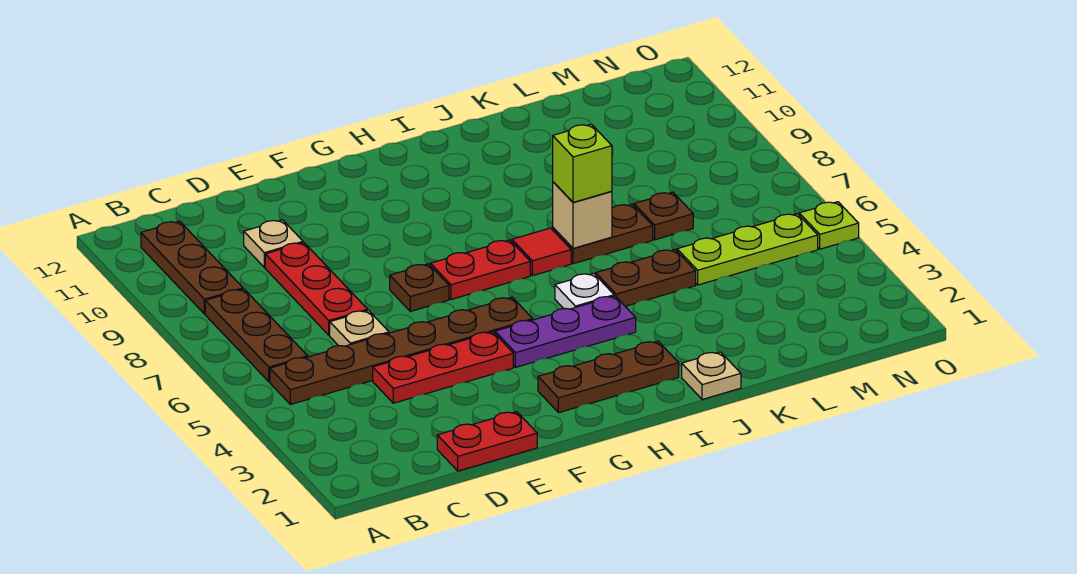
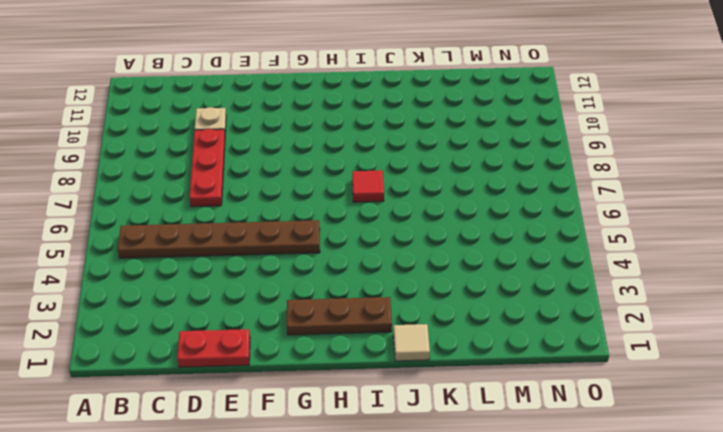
tan 1x1 tile [394,324,430,361] -> tan 1x1 plate [682,352,741,399]
none -> brown 1x3 plate [205,289,308,382]
none -> brown 1x3 plate [141,221,243,314]
none -> red 1x3 plate [373,332,513,403]

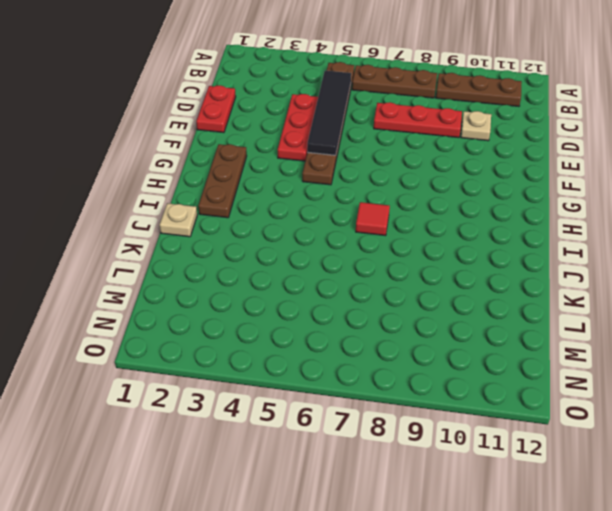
black 1x4 tile [307,71,351,155] -> none
none -> tan 1x1 plate [330,310,389,346]
none -> brown 1x1 plate [390,264,449,311]
none -> purple 1x3 plate [495,296,636,367]

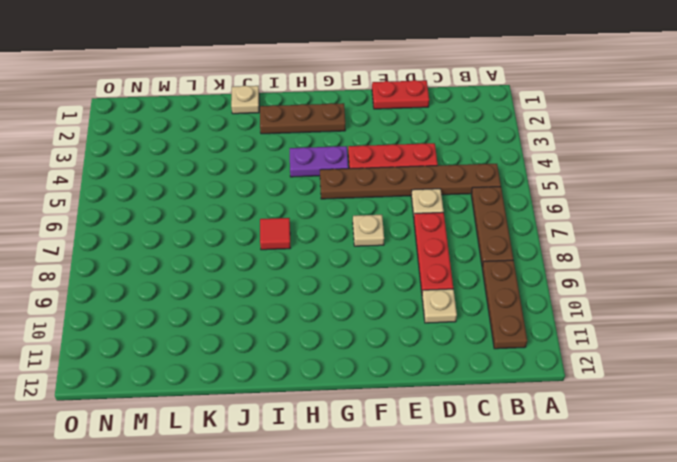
tan 1x1 plate [353,215,384,246] -> brown 1x1 plate [390,264,449,311]
purple 1x2 plate [290,146,348,177] -> purple 1x3 plate [495,296,636,367]
none -> red 1x2 plate [430,240,530,299]
none -> white 1x1 plate [555,273,614,309]
none -> brown 1x2 plate [596,250,696,306]

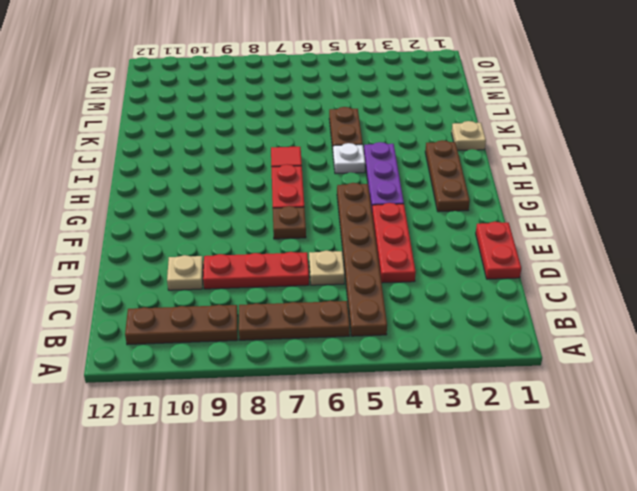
none -> brown 1x2 plate [553,204,653,264]
none -> lime 1x3 plate [677,214,818,285]
none -> brown 1x1 plate [634,192,693,240]

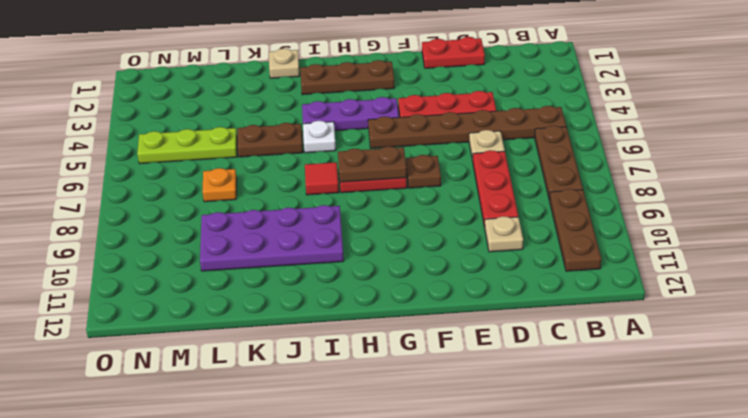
brown 1x2 plate [338,146,407,182] -> brown 1x2 plate moved to [553,204,653,264]
purple 2x4 plate [200,205,344,271] -> none
orange 1x1 plate [203,168,237,202] -> brown 1x1 plate [634,192,693,240]
none -> lime 1x1 plate [799,202,859,249]
none -> tan 1x1 brick [553,182,612,248]
none -> lime 1x1 brick [553,124,612,202]

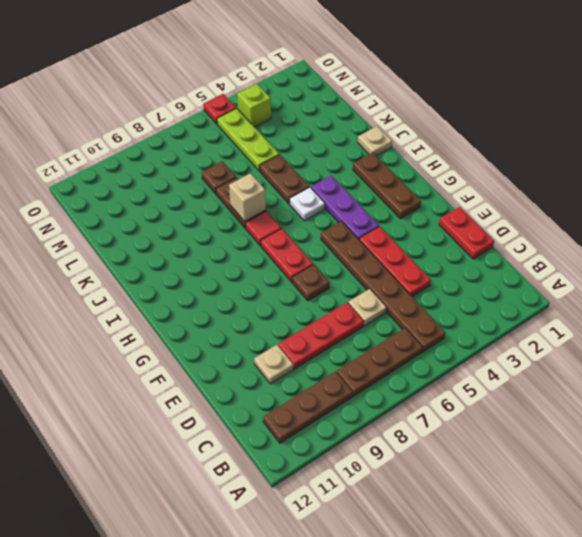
lime 1x1 brick [237,84,271,127] -> lime 1x1 brick moved to [553,124,612,202]
red 1x1 plate [203,94,236,124] -> lime 1x1 plate [799,202,859,249]

